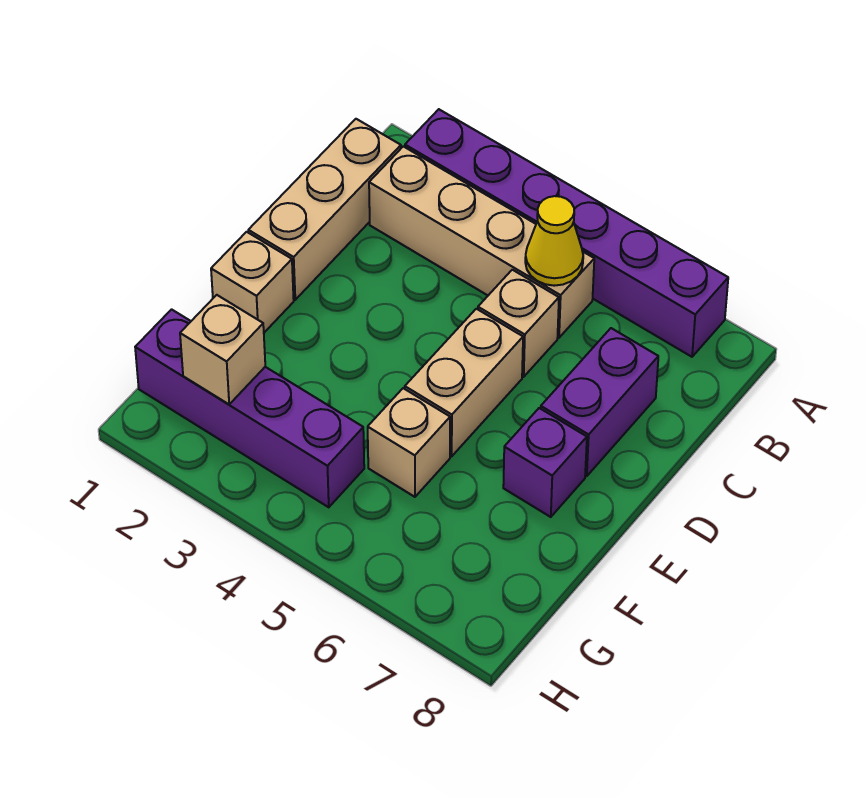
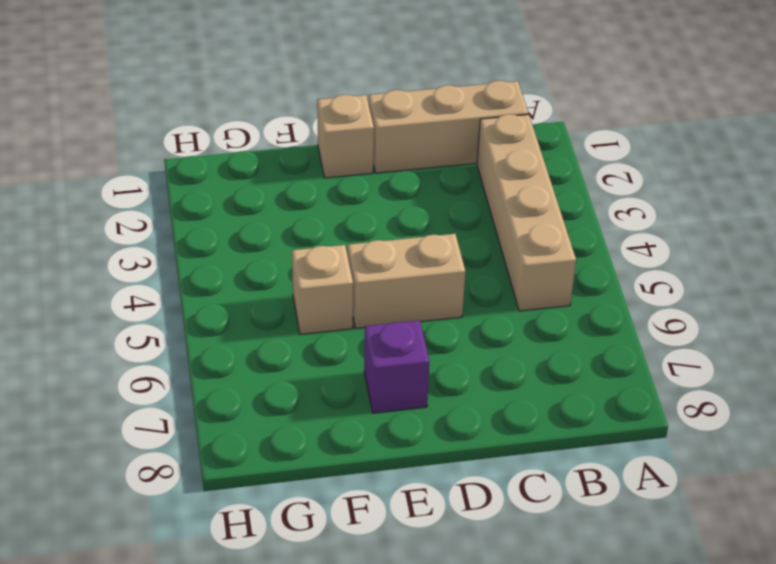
none -> purple 1x6 brick [405,109,728,357]
none -> tan 1x1 brick [478,270,559,377]
none -> purple 1x2 brick [541,328,658,476]

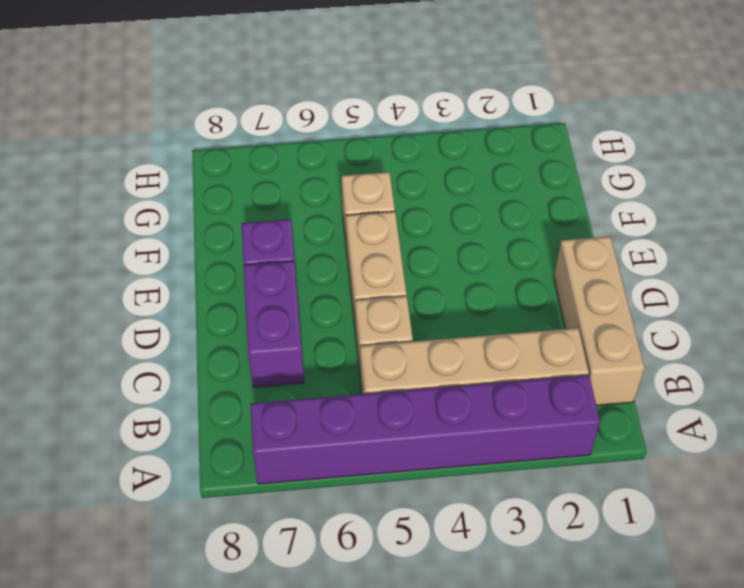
none -> tan 1x1 brick [211,232,294,333]
none -> purple 1x4 brick [135,309,364,507]
none -> yellow 1x1 cone [525,196,583,286]

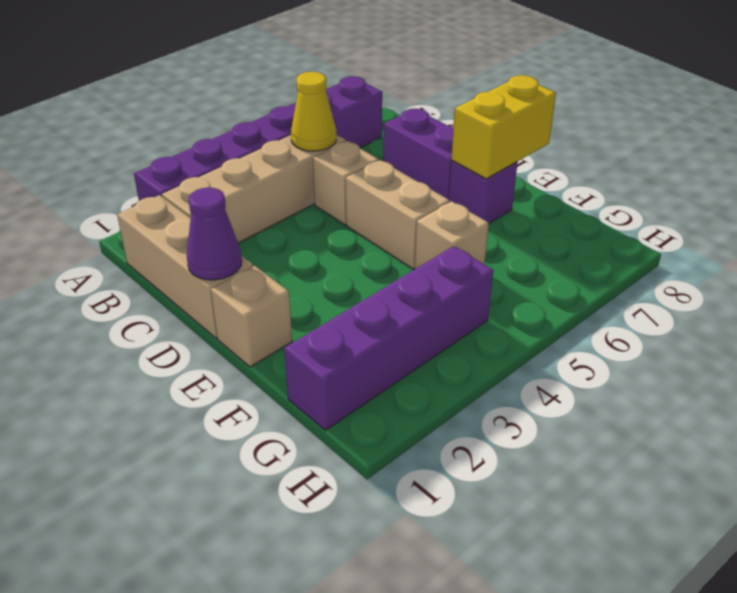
purple 1x1 cone [187,188,242,280] -> none
yellow 1x2 brick [451,75,556,179] -> none
none -> tan 1x1 brick [180,295,265,404]

